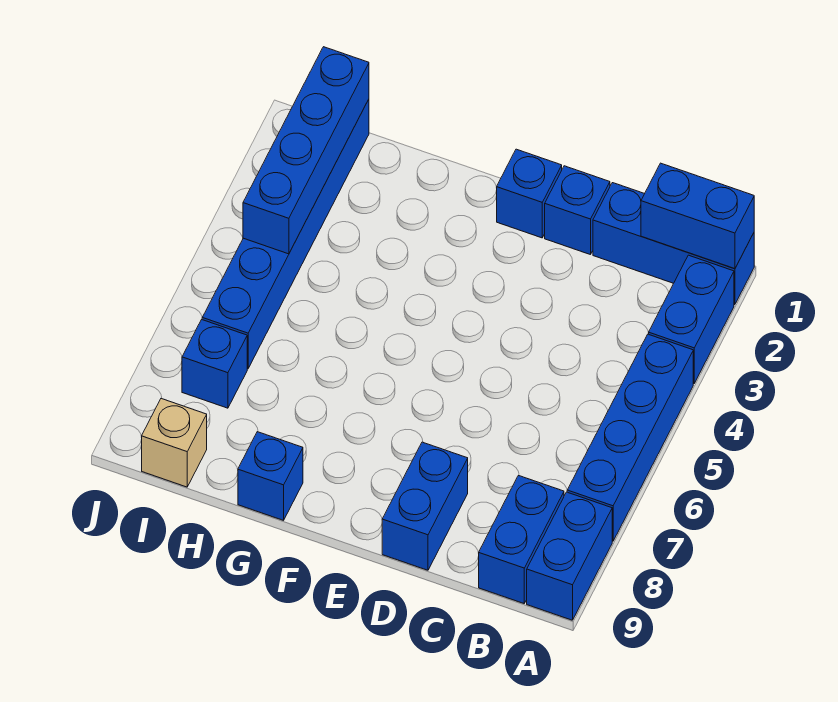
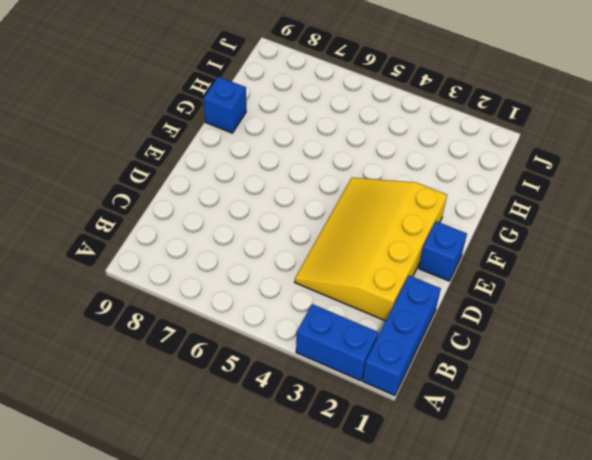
yellow 3x4 slope [295,178,447,321] -> none
none -> blue 1x4 brick [567,334,693,541]
none -> blue 1x2 brick [527,492,612,620]
none -> blue 1x2 brick [479,476,564,603]

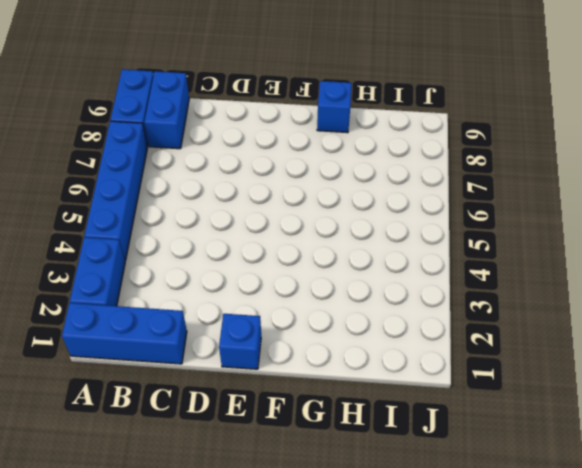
none -> blue 1x1 brick [545,166,610,255]
none -> blue 1x2 brick [382,442,468,570]
none -> blue 1x6 brick [202,99,369,369]

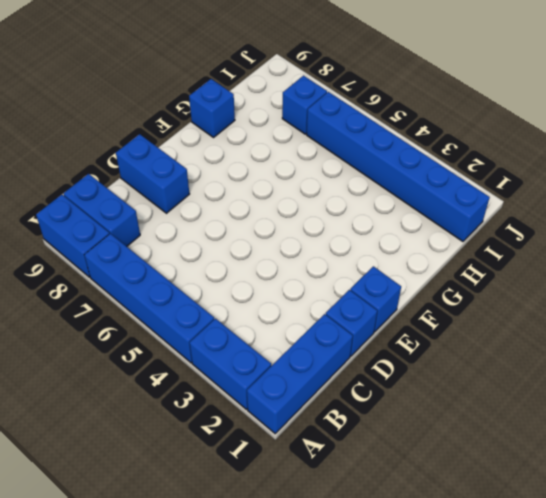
none -> tan 1x1 brick [142,398,207,487]
none -> blue 1x2 brick [641,163,754,269]
none -> blue 1x4 brick [243,47,369,254]

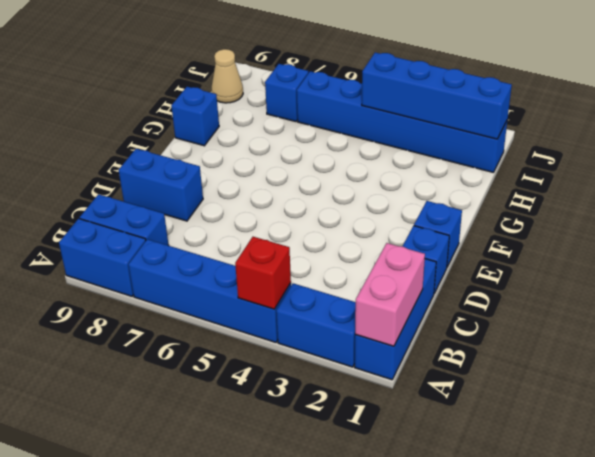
pink 1x2 brick [355,243,425,346] -> blue 1x2 brick [641,163,754,269]
red 1x1 brick [235,237,291,309] -> none
tan 1x1 cone [212,49,243,103] -> tan 1x1 brick [142,398,207,487]

